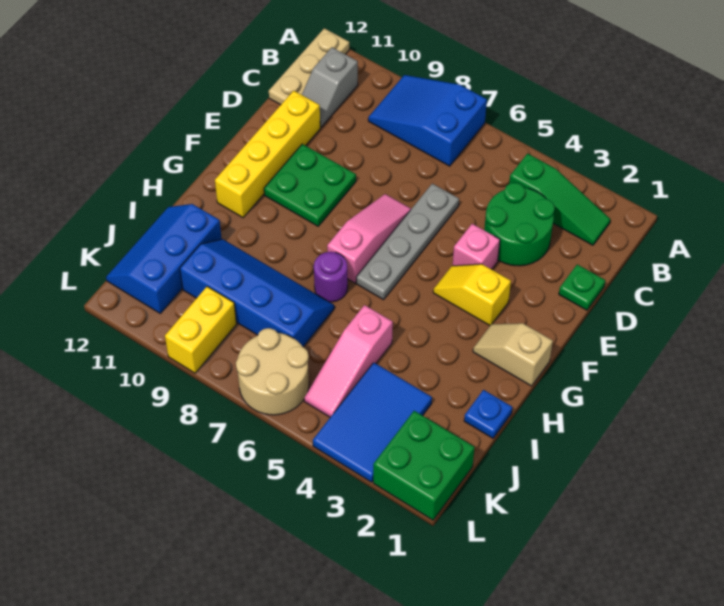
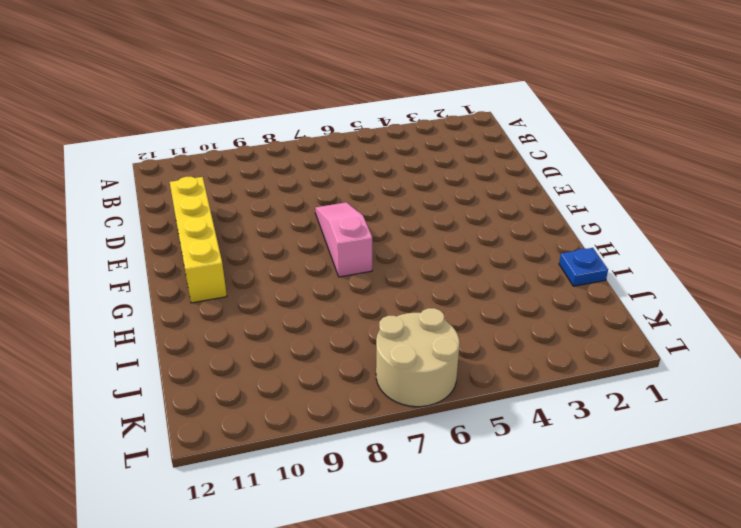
none -> blue 2x3 slope [368,75,487,166]
none -> tan 1x3 plate [269,28,349,105]
none -> green 1x3 slope [509,154,610,245]

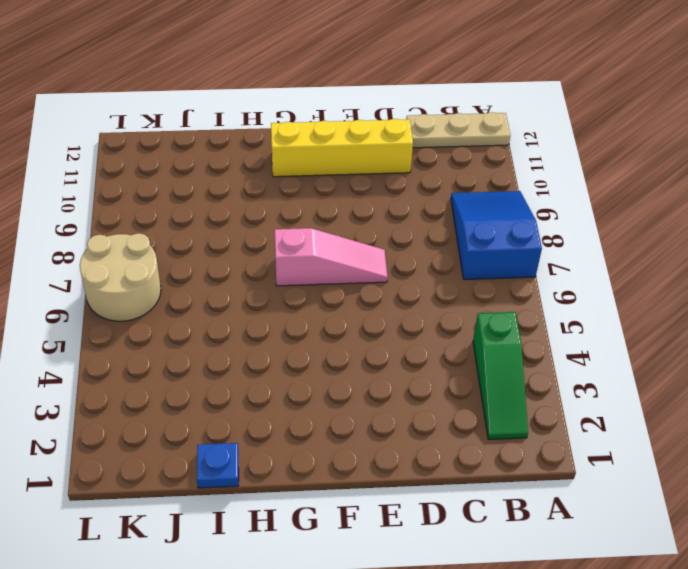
none -> grey 1x2 slope [302,47,358,127]
none -> green 2x2 round brick [484,183,555,266]
none -> green 1x1 plate [559,264,605,310]

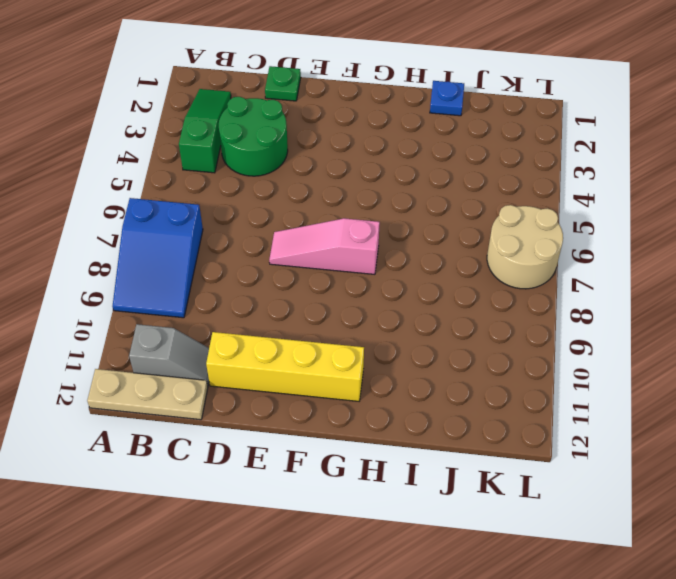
none -> grey 1x4 plate [356,184,459,300]
none -> pink 1x1 brick [453,224,500,269]
none -> green 2x2 plate [264,144,356,226]

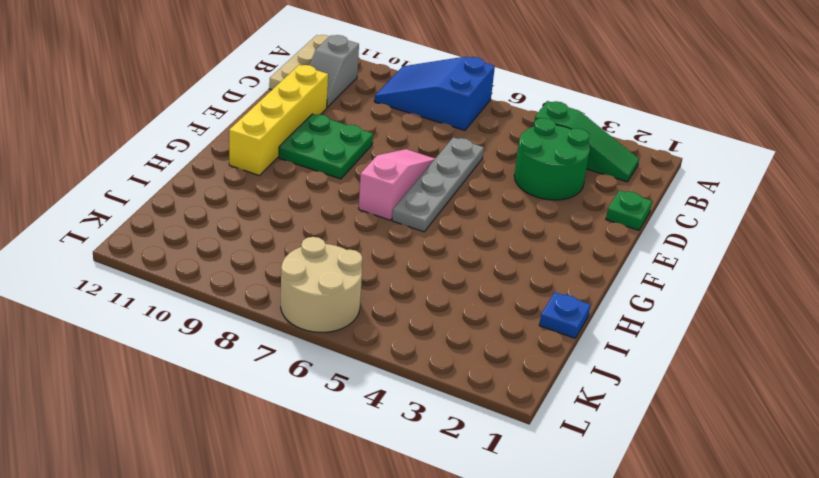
none -> pink 1x1 brick [453,224,500,269]
none -> yellow 1x2 slope [433,264,511,325]
none -> tan 1x2 slope [473,323,553,386]

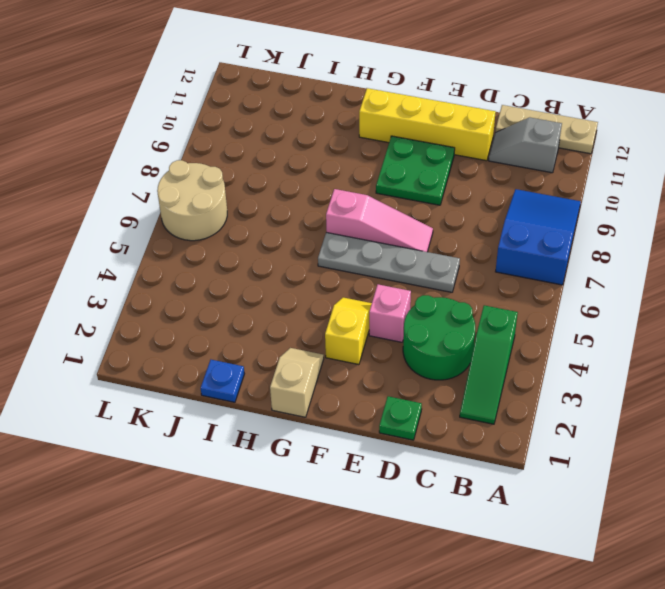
none -> purple 1x1 round brick [314,252,348,302]
none -> pink 1x3 slope [304,305,393,417]
none -> blue 2x4 slope [180,239,334,347]

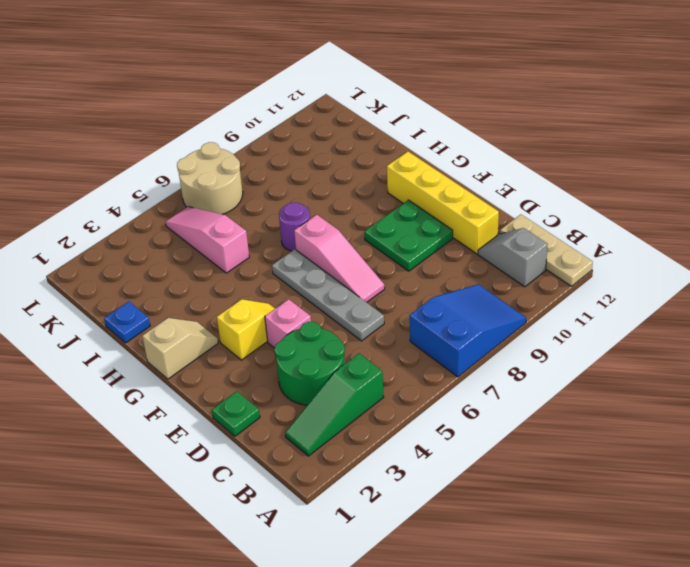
none -> blue 2x4 slope [180,239,334,347]
none -> blue 2x3 slope [106,204,222,313]
none -> blue 2x3 tile [313,363,432,482]

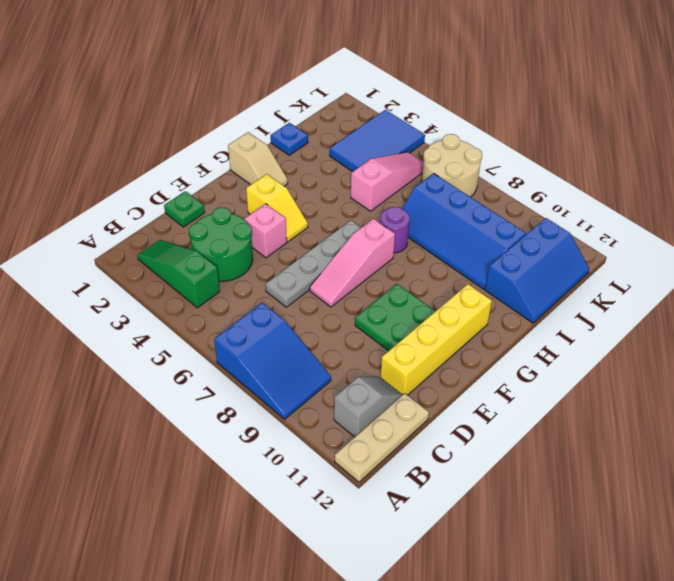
none -> green 2x2 brick [373,411,475,520]
none -> yellow 1x2 brick [165,287,236,373]

